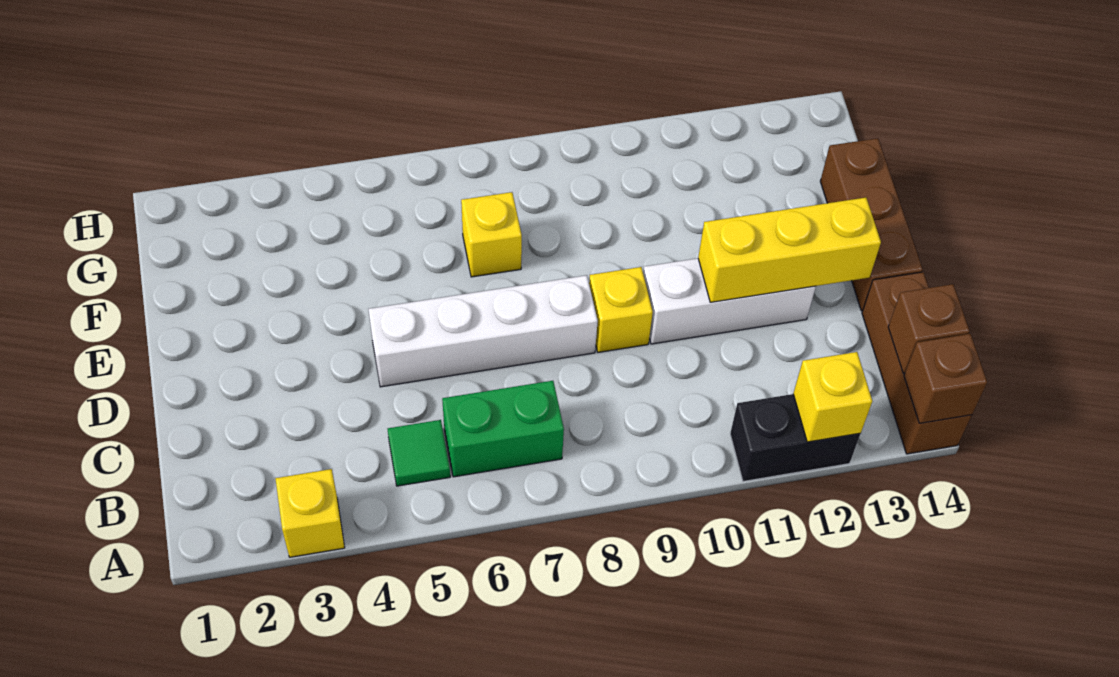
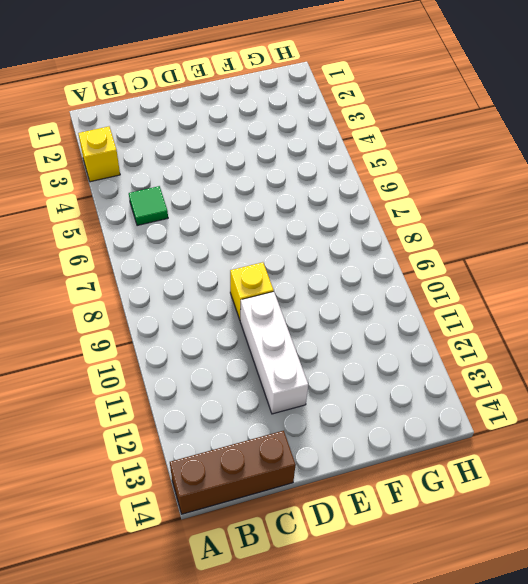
none -> black 1x2 brick [730,394,860,481]
none -> green 1x2 brick [442,381,564,477]
none -> white 1x4 brick [369,275,598,387]

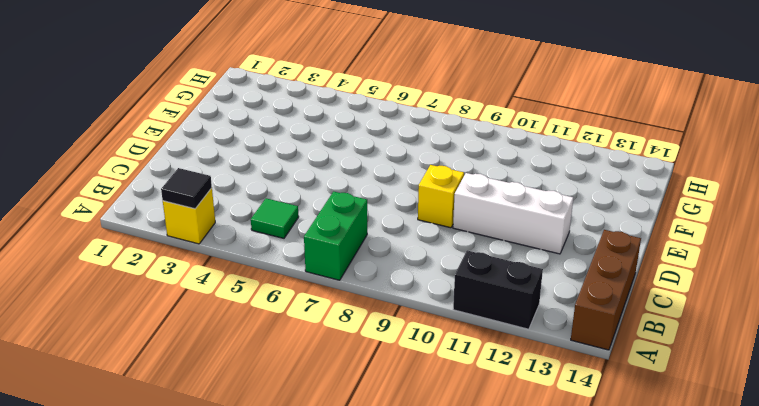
black 1x1 tile [161,168,212,209] -> none
green 1x2 brick [304,192,367,280] -> green 1x2 brick turned to [442,381,564,477]
none -> white 1x4 brick [369,275,598,387]
none -> brown 1x3 brick [820,138,923,311]
none -> yellow 1x1 brick [461,192,522,277]

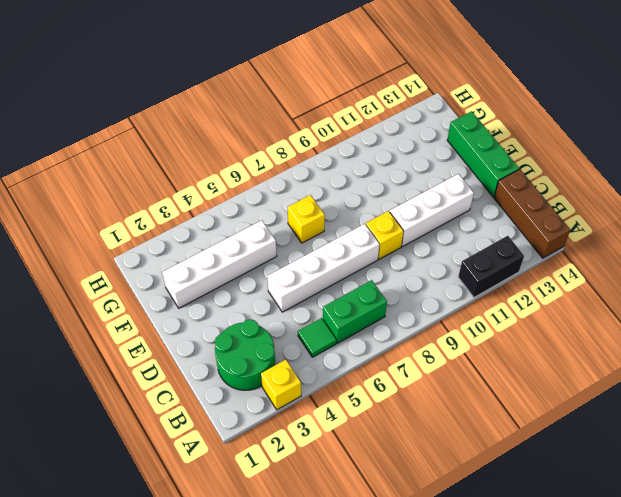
green 2x2 round brick [214,319,275,390] -> none
green 1x3 brick [447,111,519,197] -> brown 1x3 brick [820,138,923,311]
white 1x4 brick [162,220,277,308] -> none
none -> yellow 1x1 brick [793,352,872,442]
none -> brown 1x1 brick [904,334,987,423]
none -> brown 1x1 brick [888,284,970,373]

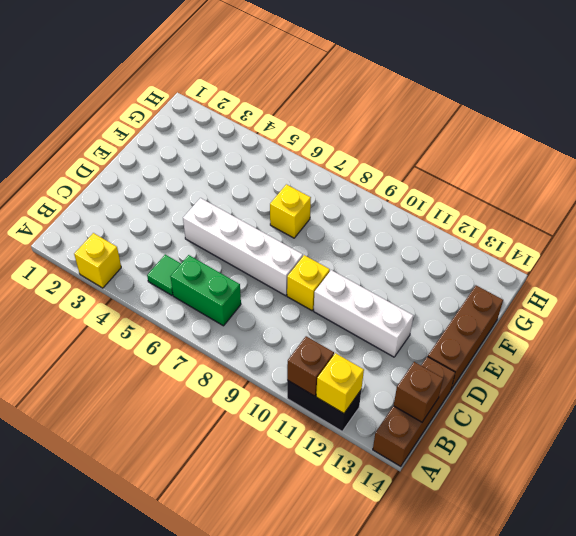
brown 1x1 brick [287,336,334,396] -> brown 1x1 brick moved to [904,334,987,423]
none -> yellow 1x3 brick [698,198,881,302]

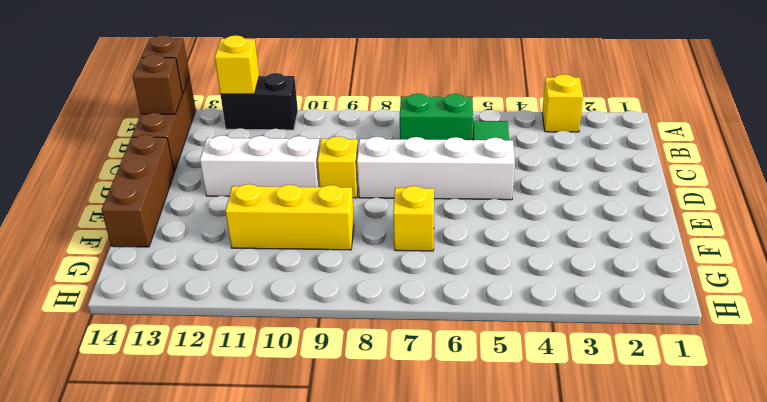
yellow 1x3 brick [225,184,354,250] -> yellow 1x3 brick moved to [698,198,881,302]

